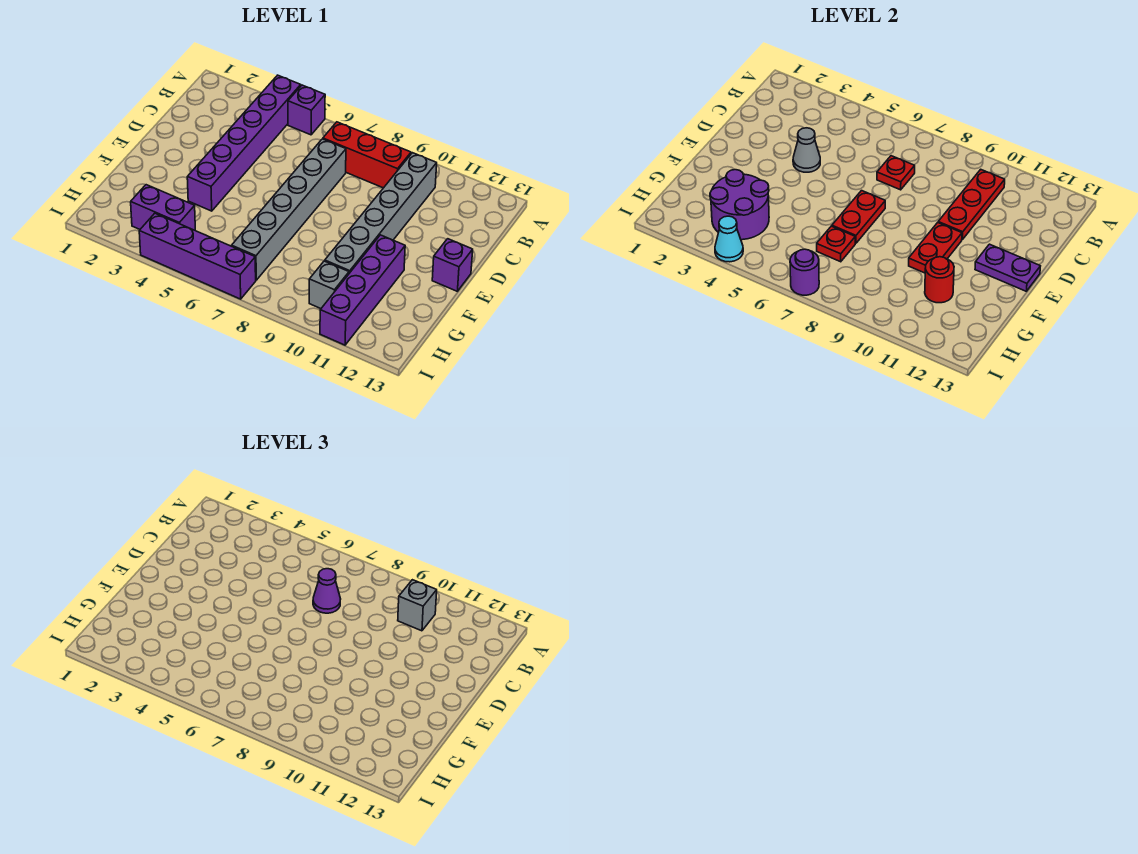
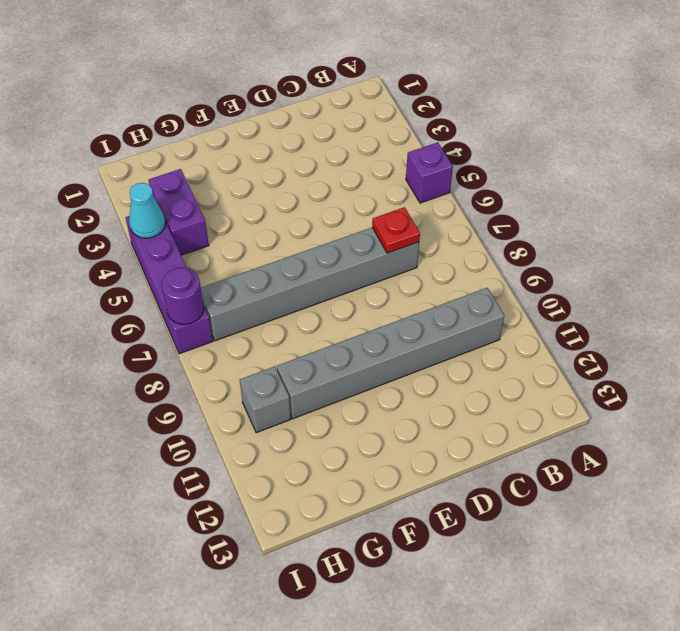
none -> purple 1x6 brick [187,75,301,211]
none -> red 1x3 brick [323,122,411,188]
none -> purple 1x1 brick [432,239,473,291]

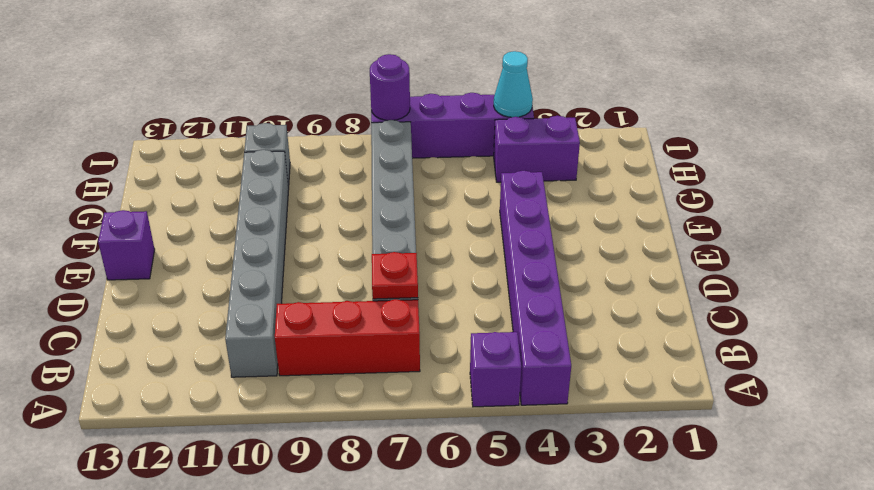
none -> purple 1x4 brick [320,235,405,345]
none -> red 1x3 plate [938,169,1005,239]
none -> grey 1x1 cone [793,128,820,172]

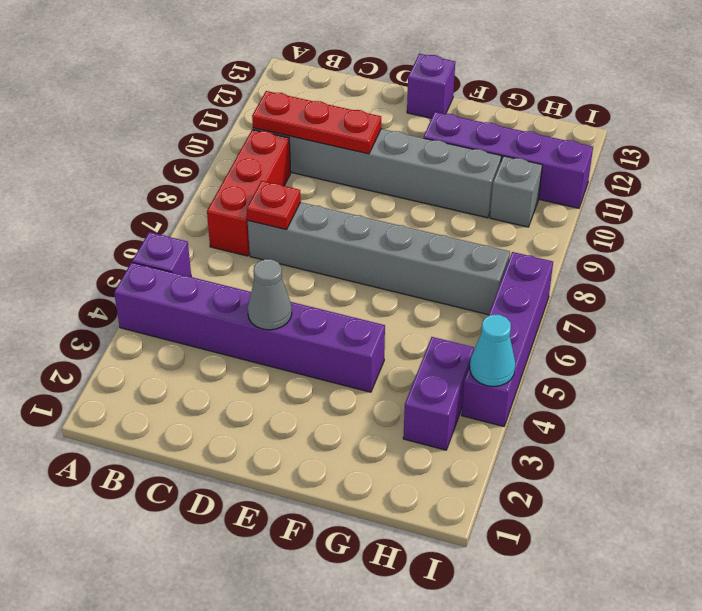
none -> red 1x2 plate [832,191,885,243]
none -> red 1x2 plate [909,223,962,273]
none -> purple 1x2 plate [975,244,1040,291]

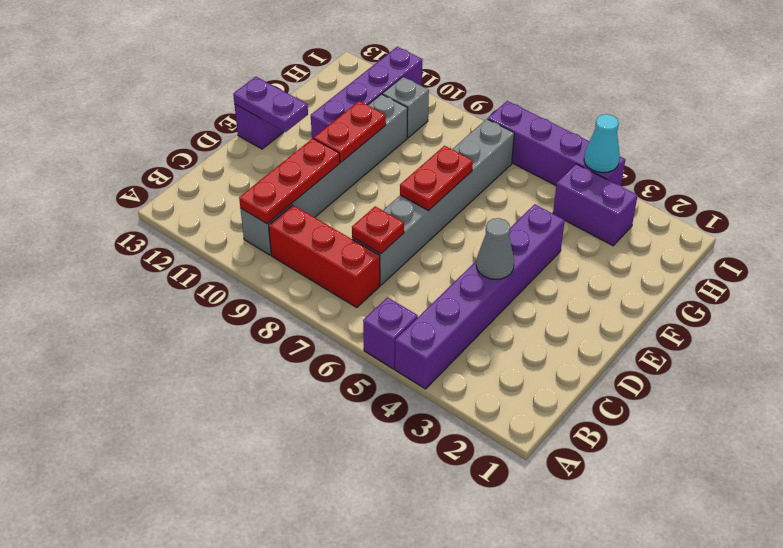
none -> purple 2x2 round brick [710,170,769,240]
none -> red 1x1 plate [817,226,855,262]
none -> red 1x1 round brick [925,257,954,303]

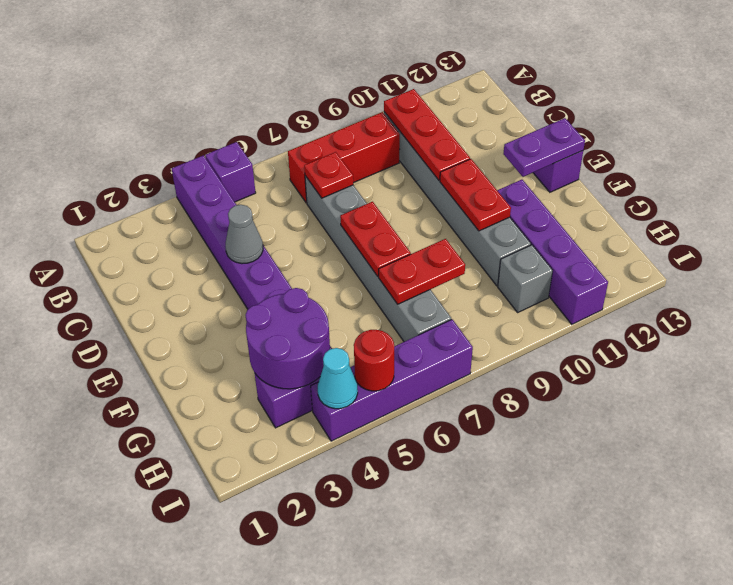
red 1x2 plate [379,239,465,304] -> red 1x1 plate [817,226,855,262]
red 1x1 round brick [354,330,394,391] -> red 1x1 round brick moved to [925,257,954,303]
none -> purple 1x1 round brick [790,249,819,295]
none -> grey 1x1 brick [398,580,437,631]
none -> purple 1x1 cone [313,569,340,613]

